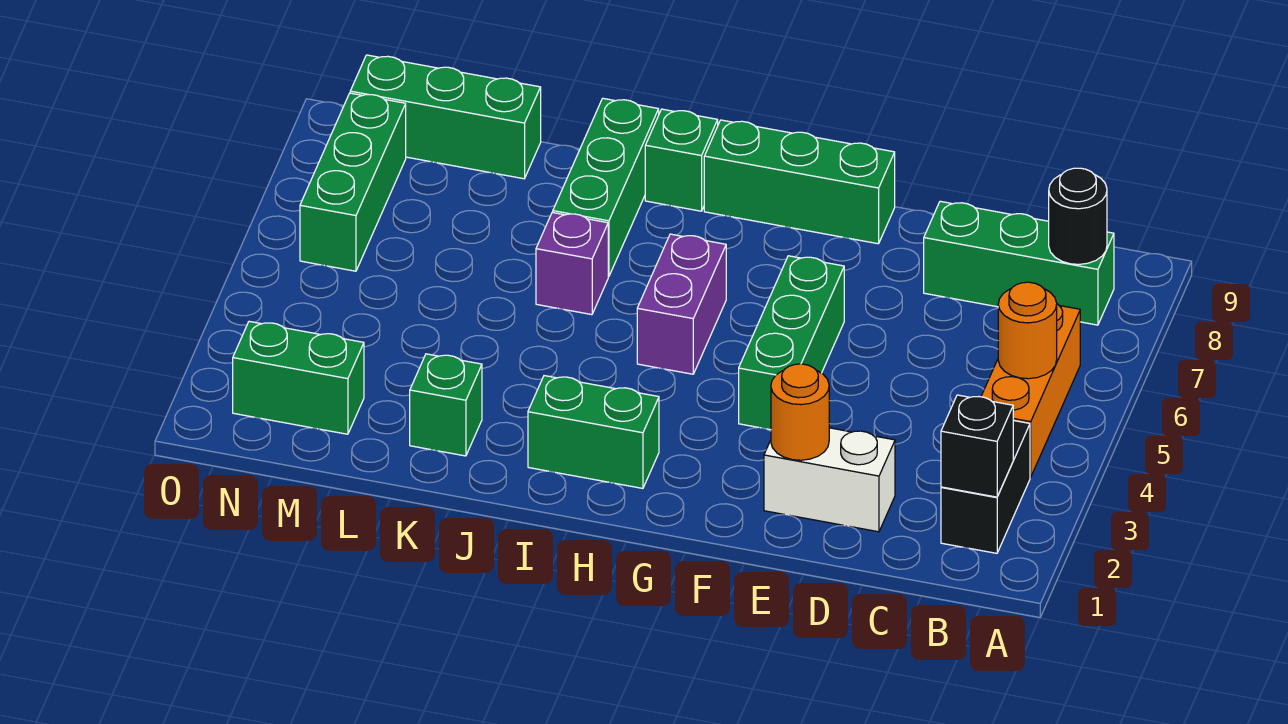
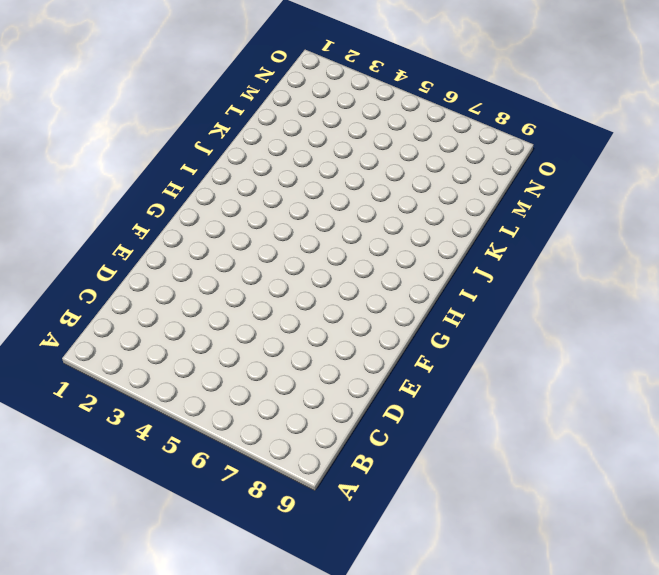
none -> black 1x2 brick [941,420,1030,553]
none -> orange 1x3 brick [981,304,1080,477]
none -> green 1x3 brick [924,201,1114,325]

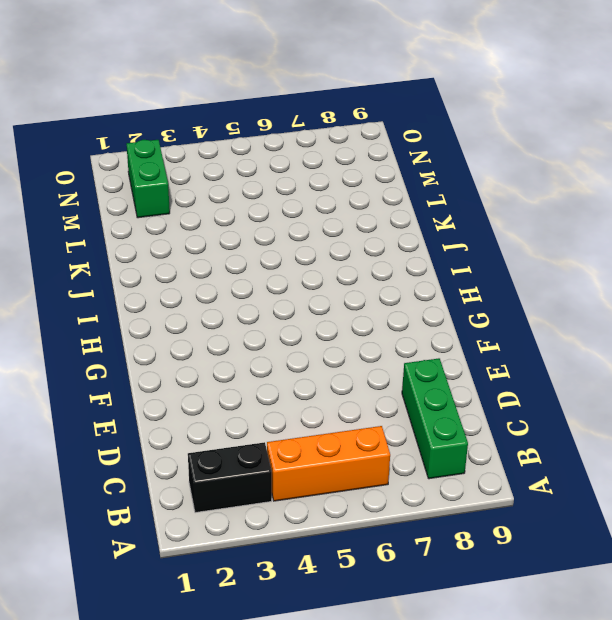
none -> white 1x2 brick [764,428,895,532]
none -> green 1x3 brick [739,256,844,430]
none -> green 1x3 brick [704,120,895,244]

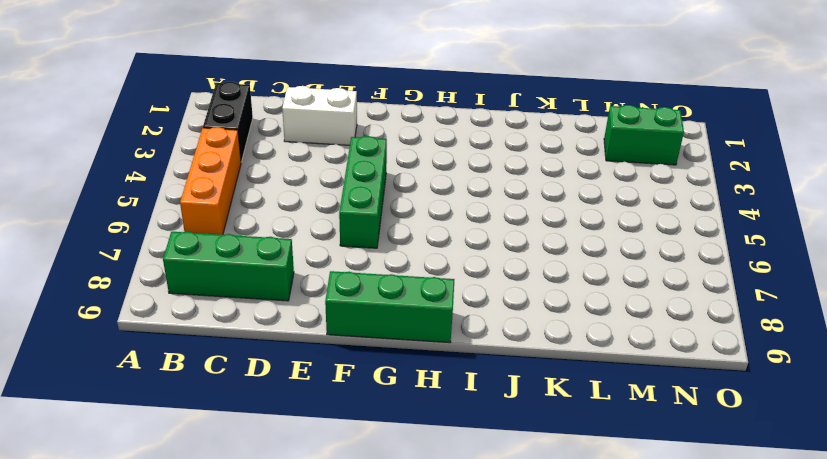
none -> green 1x2 brick [528,376,659,488]
none -> purple 1x2 brick [637,234,726,374]
none -> green 1x1 brick [645,109,718,211]

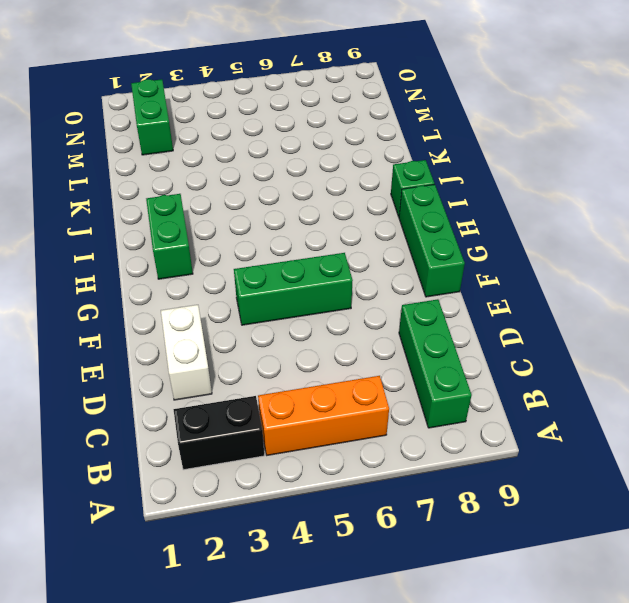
none -> purple 1x2 brick [637,234,726,374]
none -> purple 1x1 brick [536,212,608,315]
none -> green 1x3 brick [553,98,659,277]

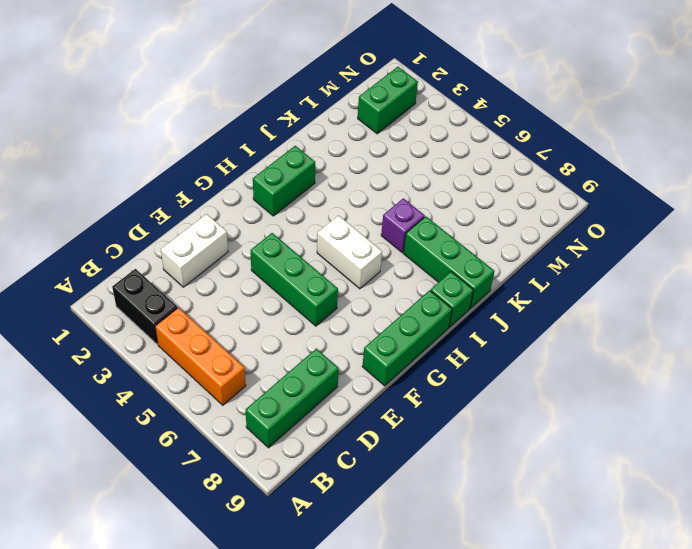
white 1x2 brick [317,215,382,289] -> purple 1x2 brick [637,234,726,374]
none -> green 1x1 brick [410,354,482,456]
none -> green 1x3 brick [350,55,541,179]
none -> green 1x3 brick [300,93,406,271]

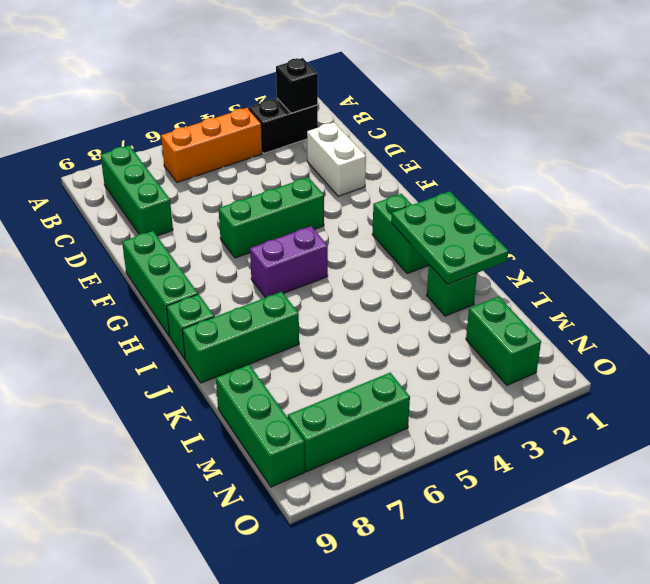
green 2x3 plate [391,191,508,284] -> none
none -> purple 1x1 brick [536,212,608,315]
none -> orange 1x1 round brick [998,282,1057,379]
none -> black 1x1 round brick [1049,168,1107,264]

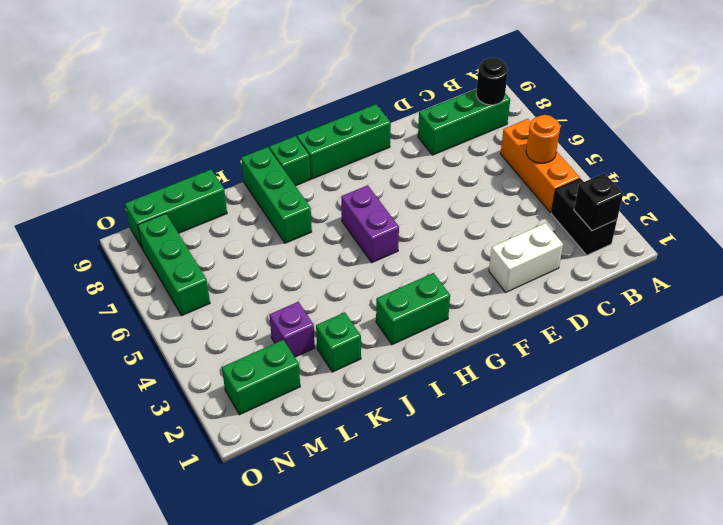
purple 1x1 brick [269,302,315,357] -> purple 1x1 brick moved to [536,212,608,315]
none -> green 1x3 brick [739,256,844,430]
none -> orange 1x1 round brick [771,364,829,460]

